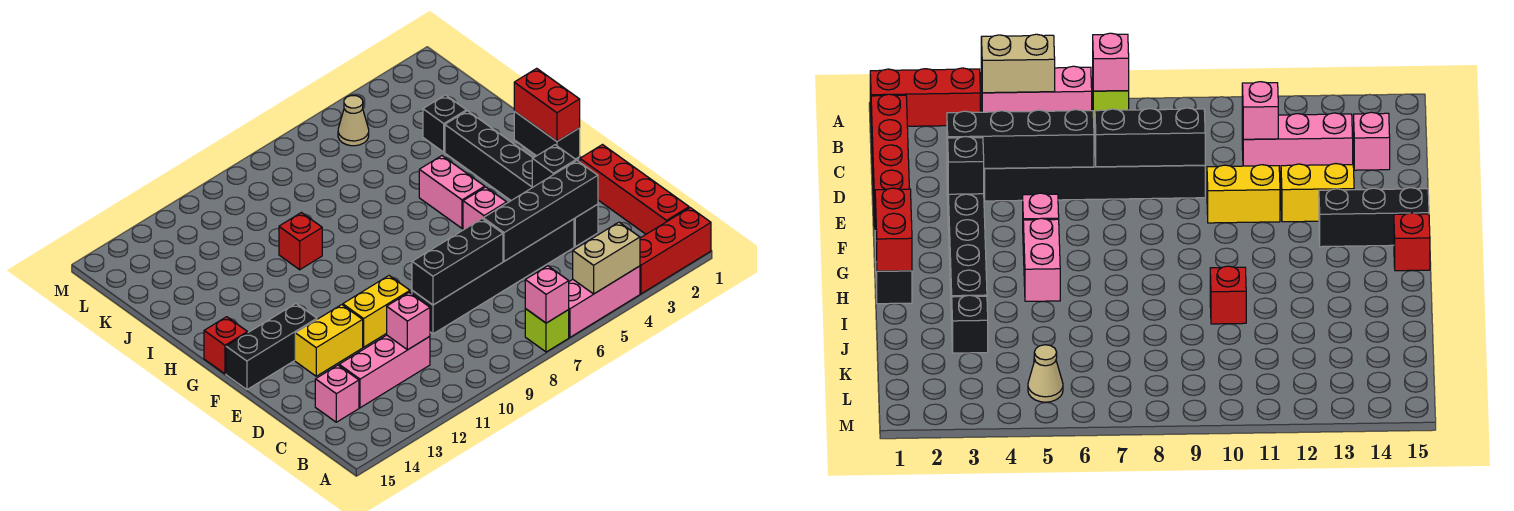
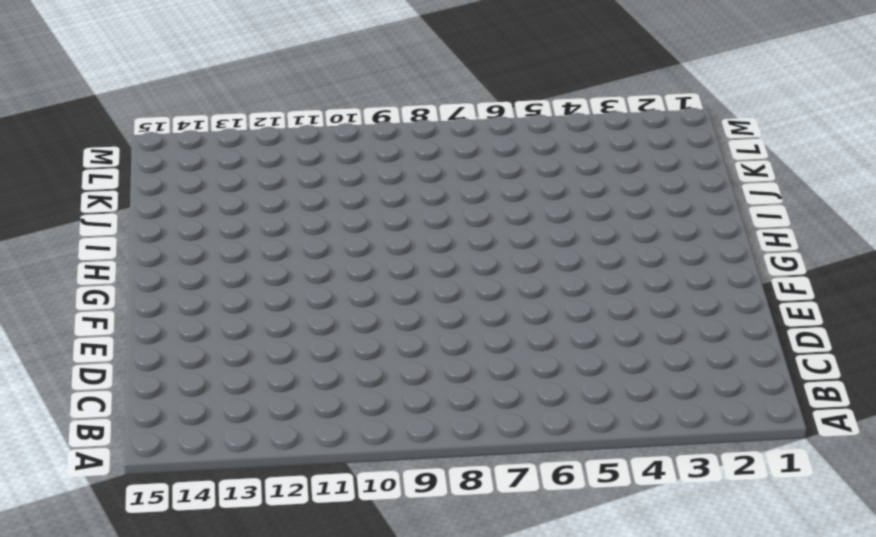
none -> red 1x3 brick [640,208,711,294]
none -> pink 1x3 brick [569,266,640,337]
none -> lime 1x1 brick [525,309,569,352]

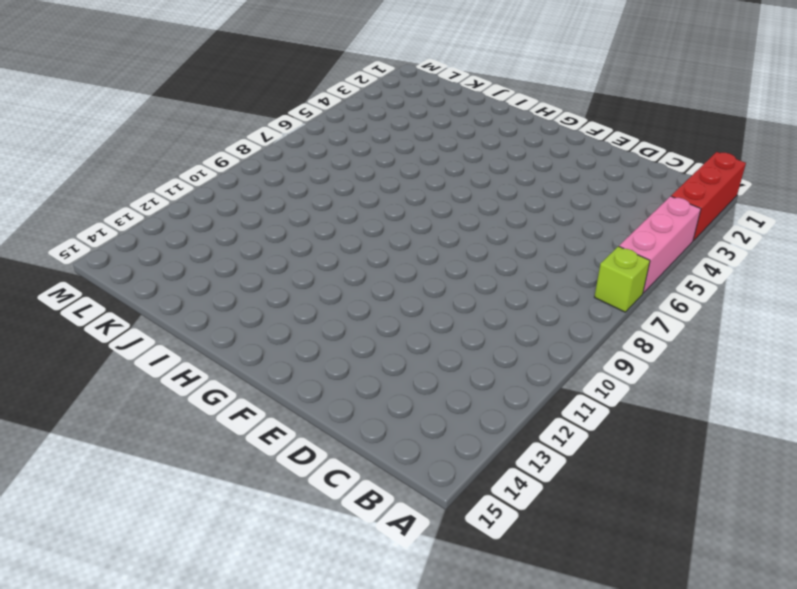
none -> red 1x4 brick [580,145,689,234]
none -> pink 1x3 brick [339,335,430,408]
none -> pink 1x1 brick [315,365,359,422]

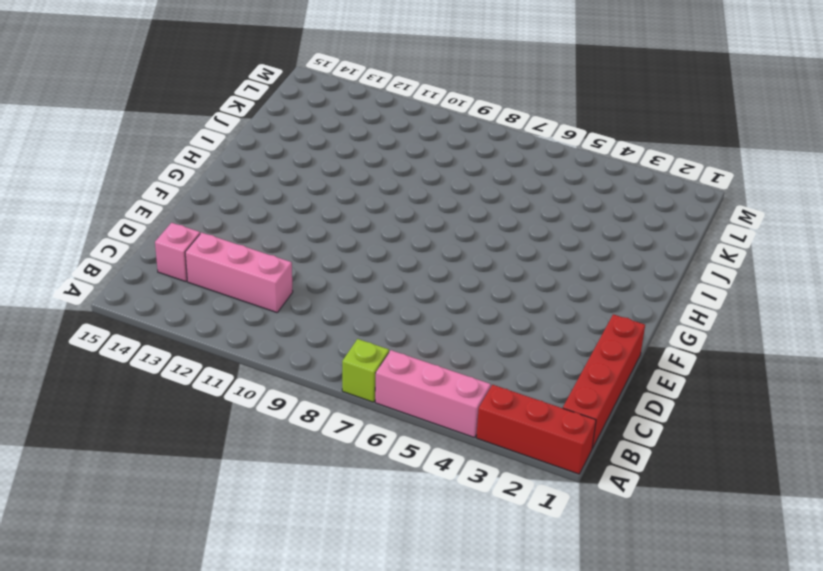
none -> black 1x6 brick [445,111,598,246]
none -> black 1x6 brick [412,219,574,334]
none -> yellow 1x2 brick [343,276,410,347]

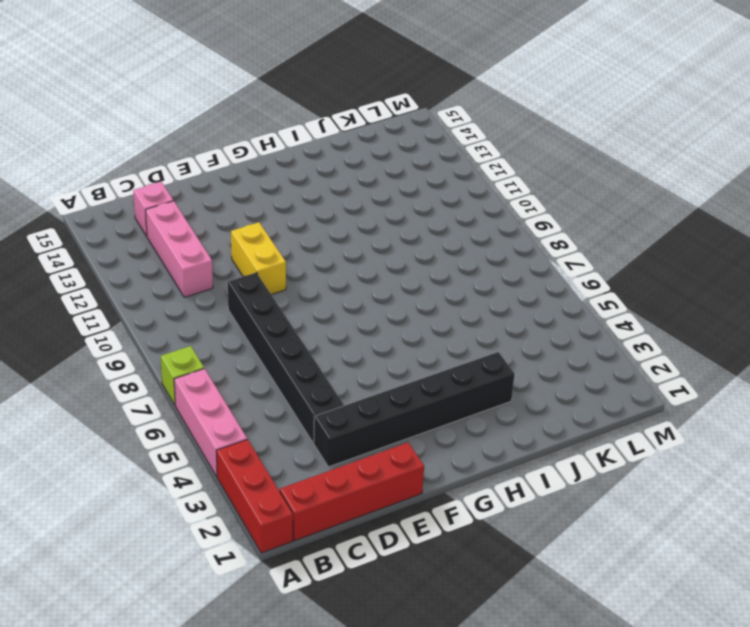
none -> yellow 1x2 brick [295,305,363,376]
none -> pink 1x1 brick [463,187,507,230]
none -> black 1x3 brick [226,304,317,390]

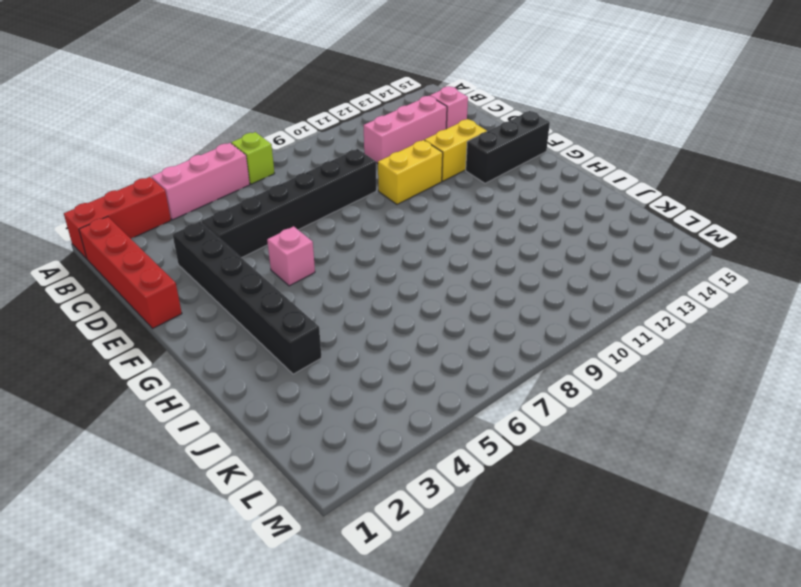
none -> black 1x2 brick [514,111,580,159]
none -> pink 1x2 brick [419,156,485,228]
none -> red 1x1 brick [204,317,248,374]

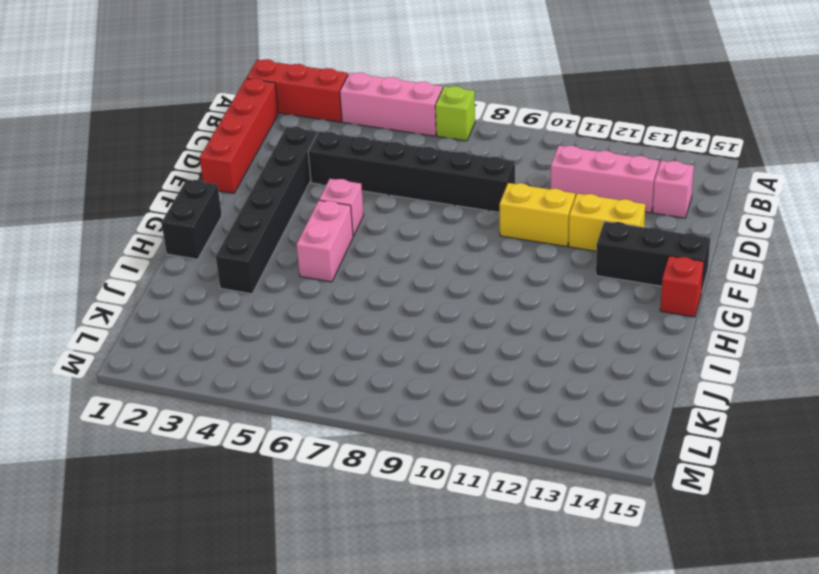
none -> red 1x1 brick [279,213,322,270]
none -> black 1x1 brick [423,95,466,152]
none -> tan 1x1 cone [338,96,369,146]

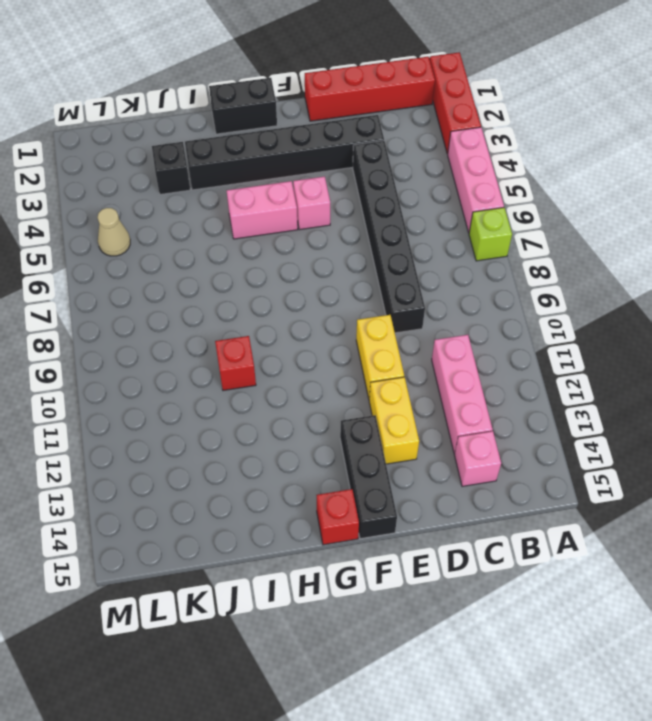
none -> tan 1x2 brick [573,222,640,294]
none -> pink 1x1 brick [525,266,569,323]
none -> pink 1x1 brick [387,293,430,350]

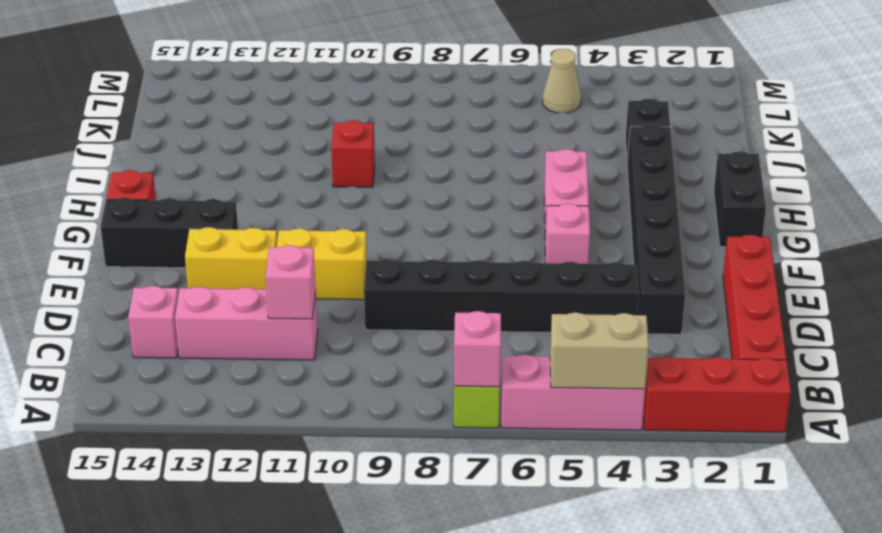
none -> black 1x4 brick [483,161,598,261]
none -> black 1x3 brick [412,219,503,305]
none -> black 1x1 brick [532,145,576,187]

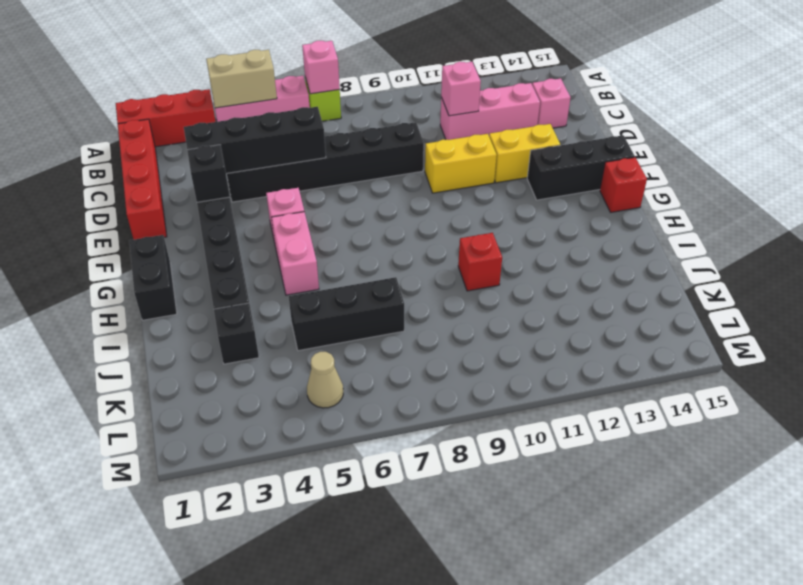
black 1x3 brick [289,277,404,351] -> black 1x3 brick moved to [412,219,503,305]
none -> red 1x2 brick [514,68,580,141]

